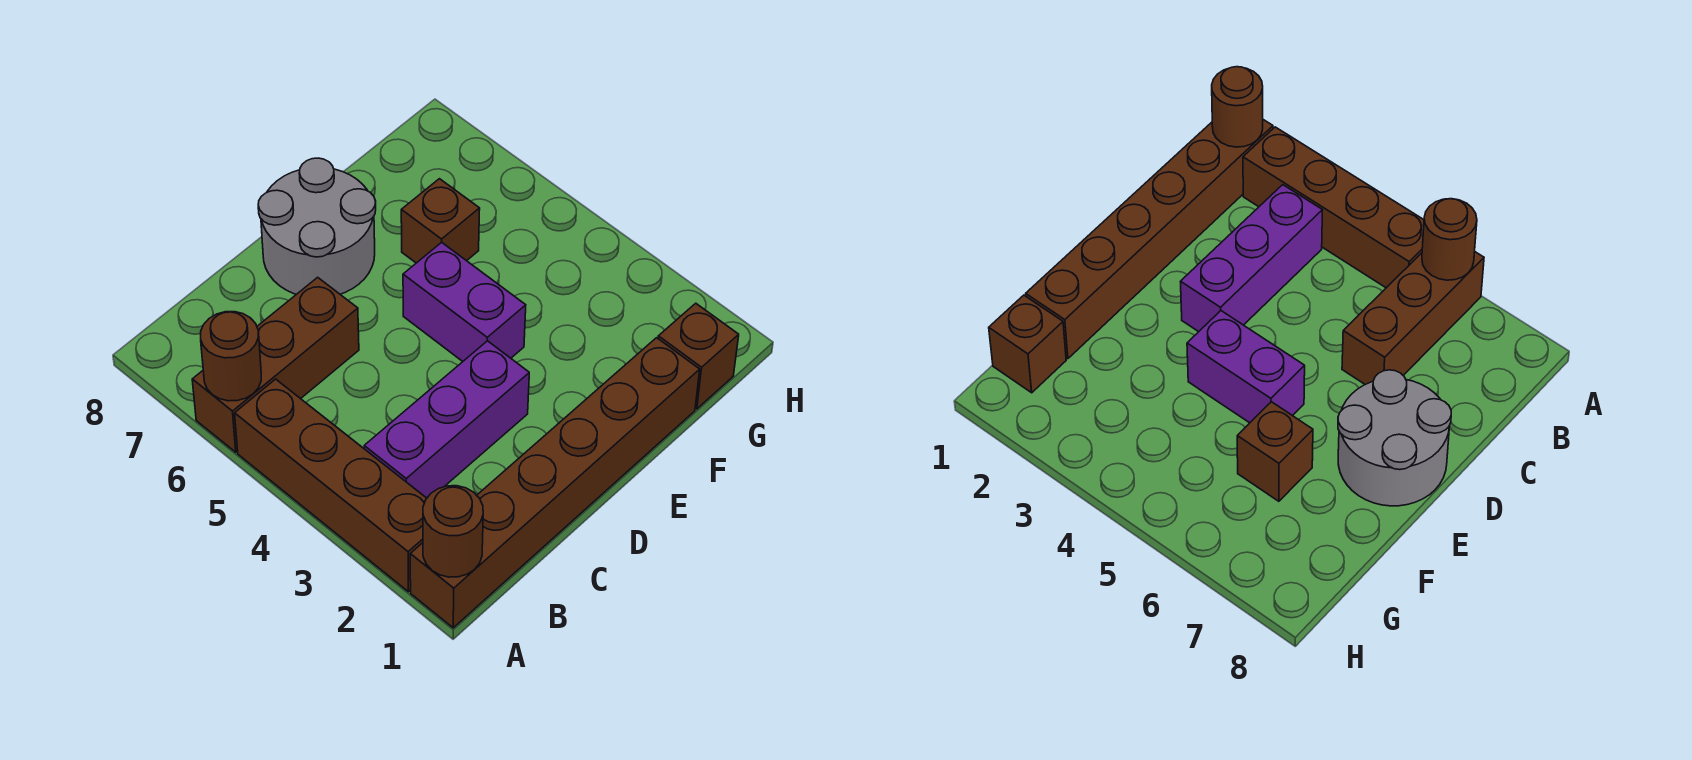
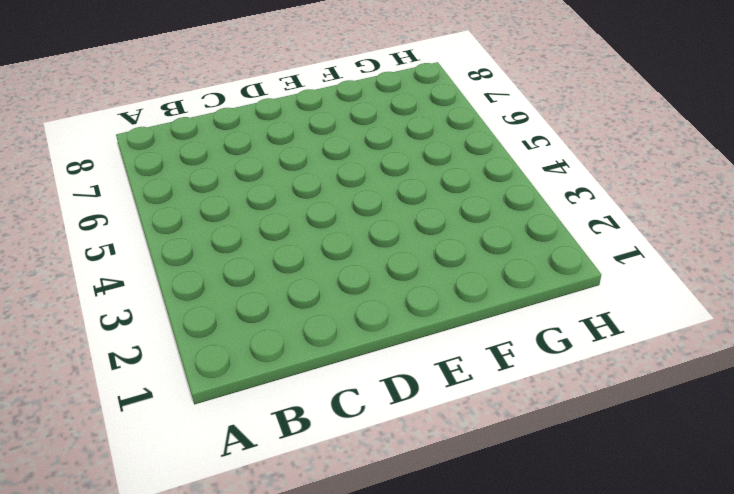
none -> brown 1x6 brick [410,338,700,628]
none -> brown 1x4 brick [235,379,427,592]

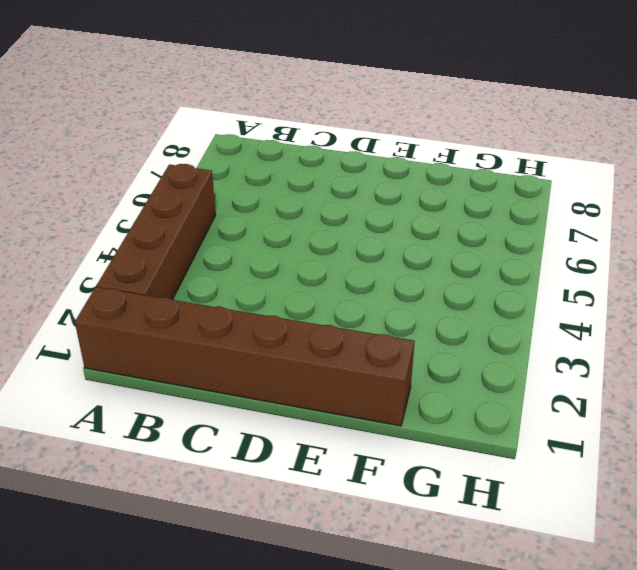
none -> brown 1x3 brick [192,277,359,452]
none -> purple 1x3 brick [364,341,529,498]

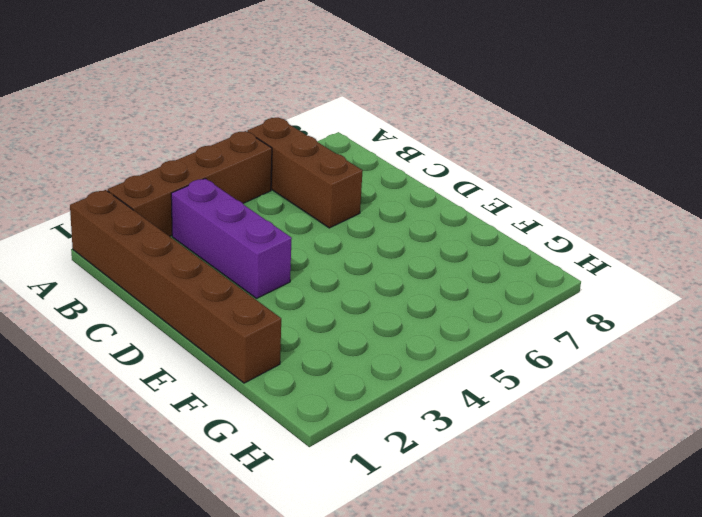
none -> grey 2x2 round brick [258,158,376,294]
none -> purple 1x2 brick [403,242,526,361]

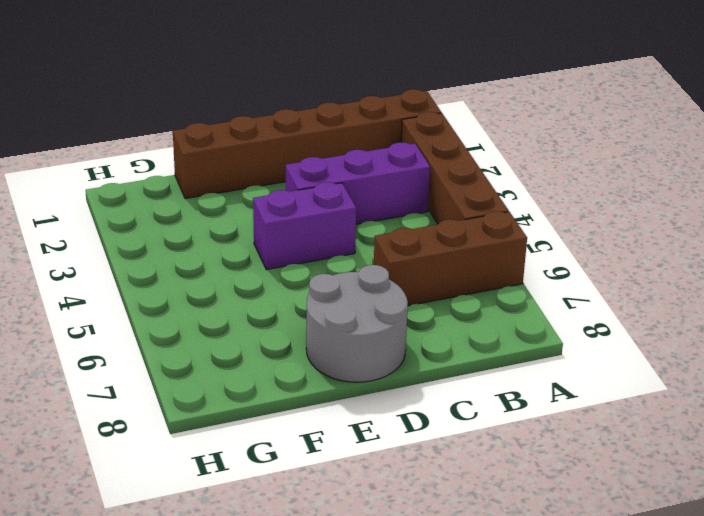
purple 1x2 brick [253,182,356,270] -> purple 1x2 brick turned to [403,242,526,361]
none -> brown 1x1 brick [401,179,480,263]
none -> brown 1x1 brick [658,303,739,409]

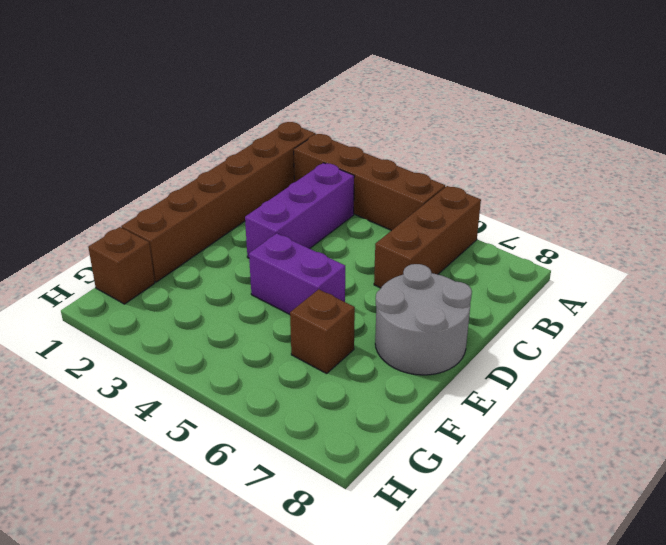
none -> brown 1x1 round brick [423,486,483,577]
none -> brown 1x1 round brick [201,312,261,401]

